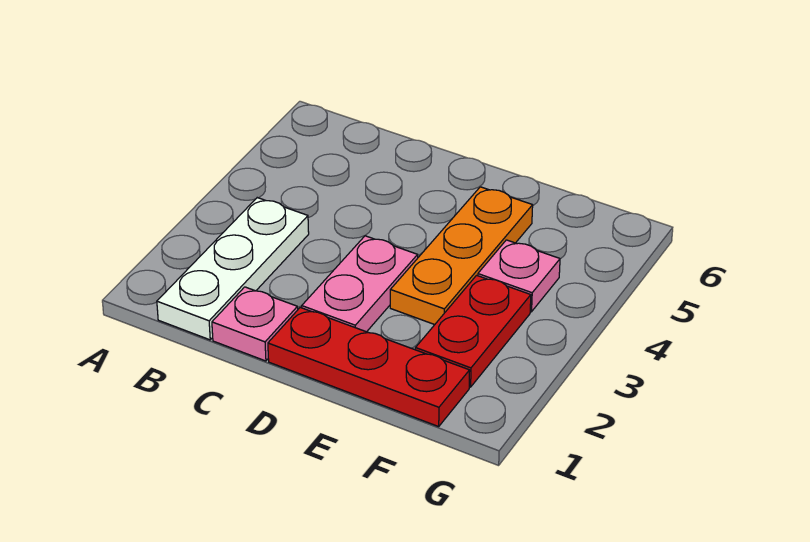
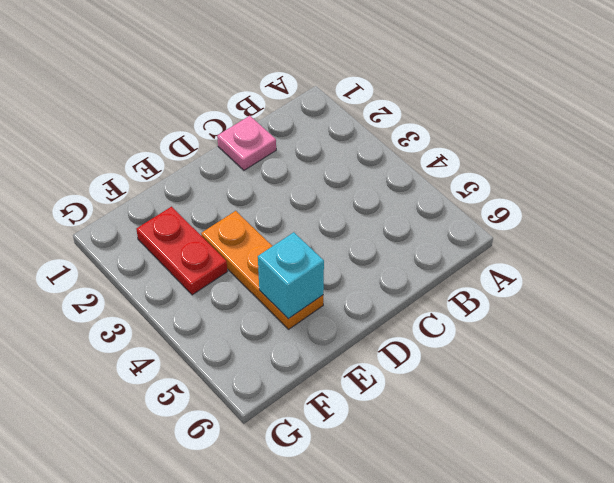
cyan 1x1 brick [258,232,324,319] -> none
none -> white 1x3 plate [157,198,309,340]
none -> red 1x3 plate [268,307,470,427]

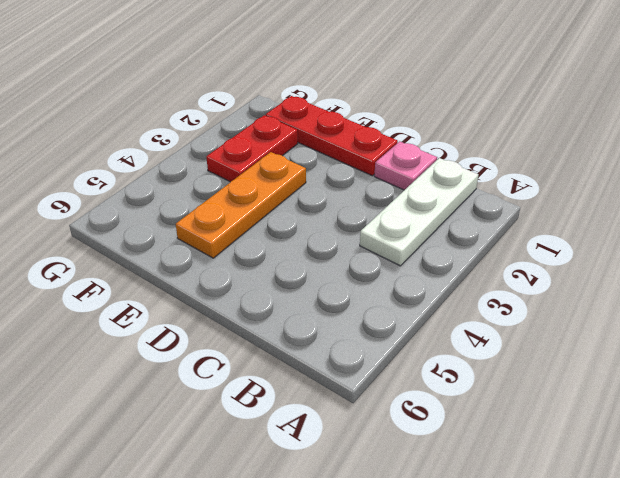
none -> pink 1x2 plate [302,236,418,332]
none -> pink 1x1 plate [478,240,560,312]

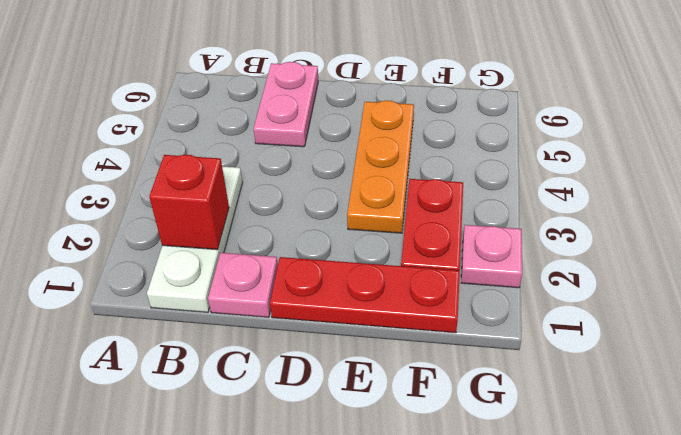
red 1x1 brick [149,155,229,250] -> none
pink 1x2 plate [254,62,318,147] -> pink 1x2 plate moved to [302,236,418,332]
pink 1x1 plate [461,225,522,288] -> pink 1x1 plate moved to [478,240,560,312]

